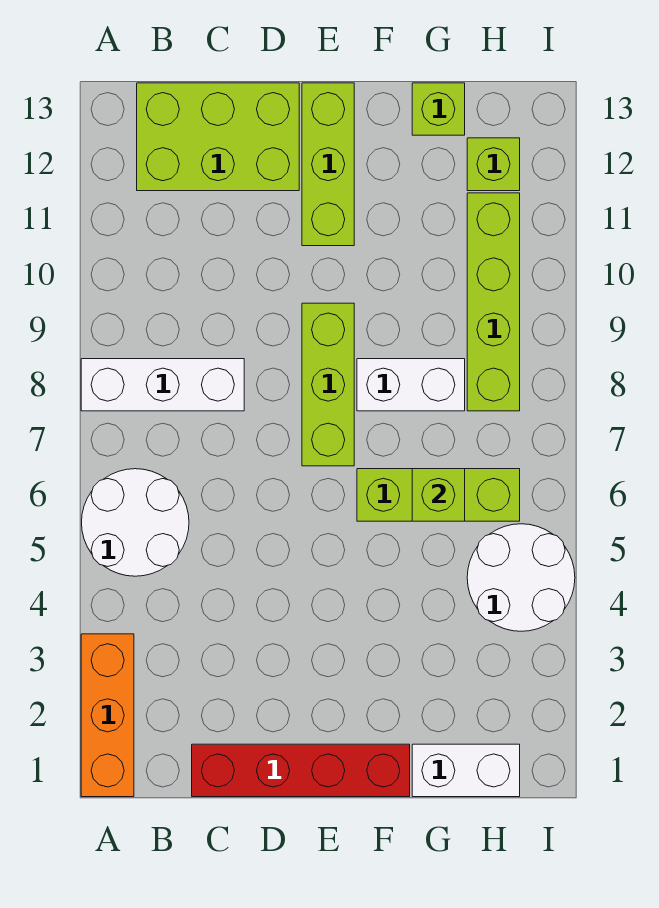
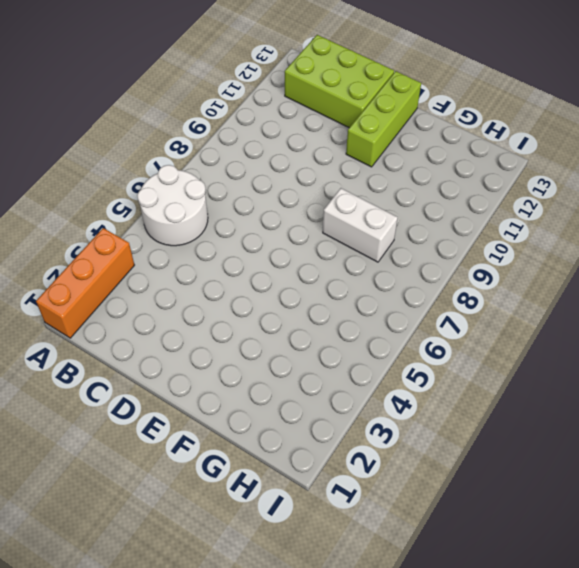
none -> white 1x3 brick [81,359,244,411]
none -> red 1x4 brick [192,744,410,797]
none -> lime 1x3 brick [302,303,354,466]

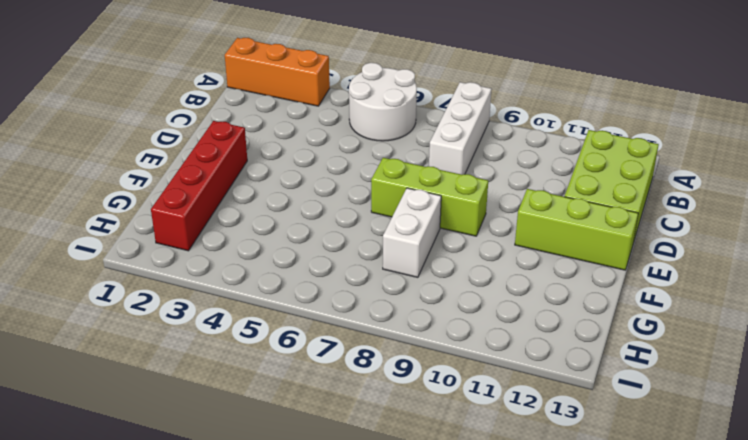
red 1x4 brick [151,121,247,251] -> red 1x4 brick moved to [192,744,410,797]
none -> lime 1x3 brick [357,469,520,521]
none -> white 1x2 brick [412,744,520,797]
none -> lime 1x1 brick [412,83,465,135]

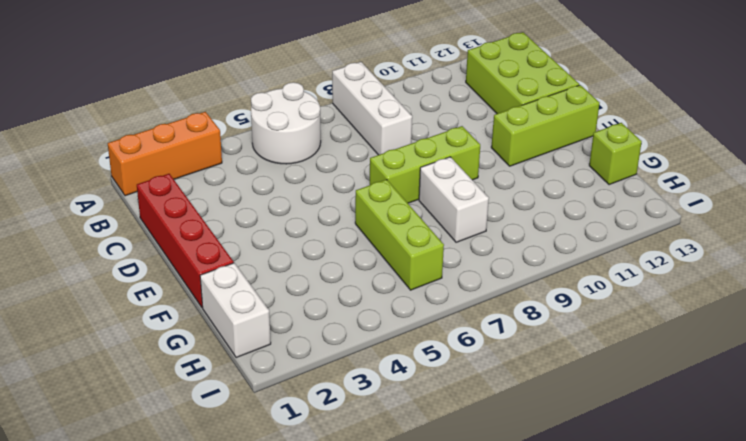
none -> white 2x2 round brick [467,524,575,631]
none -> lime 1x4 brick [467,193,520,411]
none -> lime 1x1 brick [467,138,520,191]

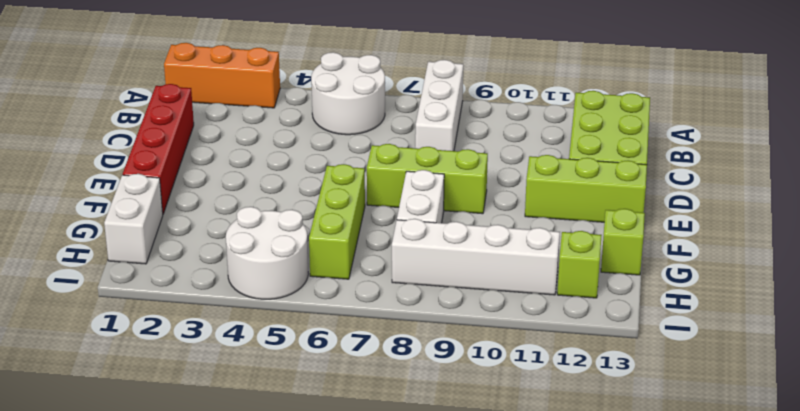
white 1x4 brick [392,219,560,295] -> lime 1x4 brick [467,193,520,411]
none -> lime 1x1 brick [412,469,465,521]

